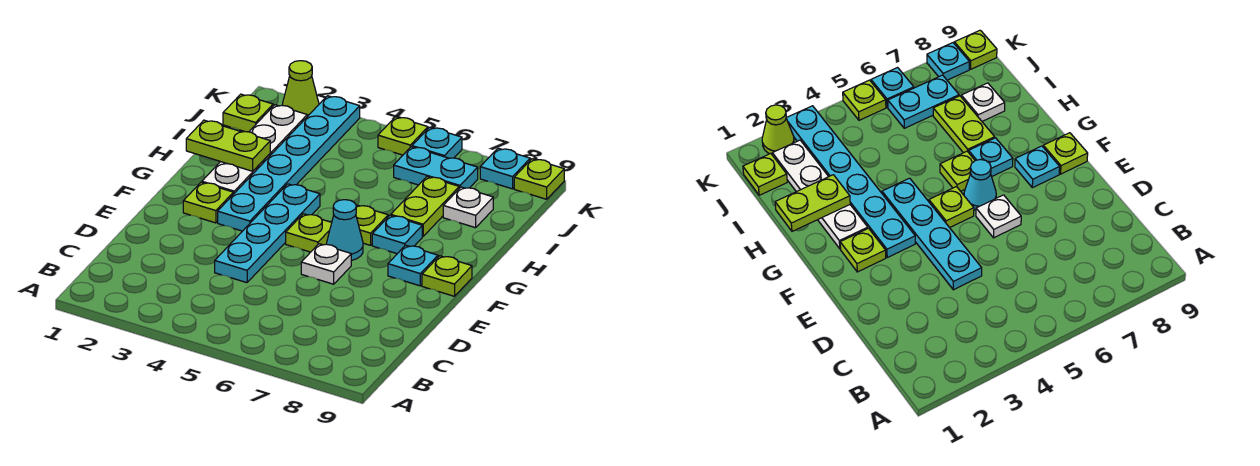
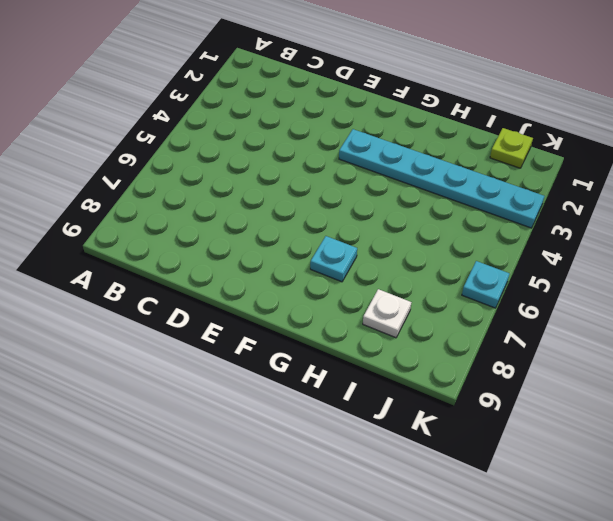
none -> cyan 1x4 plate [215,184,320,283]
none -> white 1x1 plate [301,244,351,284]
none -> lime 1x1 plate [183,182,233,223]

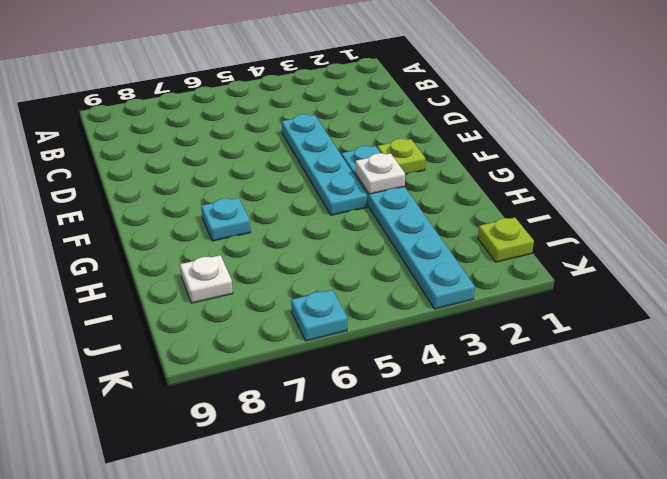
white 1x1 plate [355,153,405,194] -> white 1x1 plate moved to [301,244,351,284]
none -> lime 1x1 plate [286,214,332,252]
none -> cyan 1x1 cone [327,200,363,260]
none -> cyan 1x1 plate [388,245,438,286]

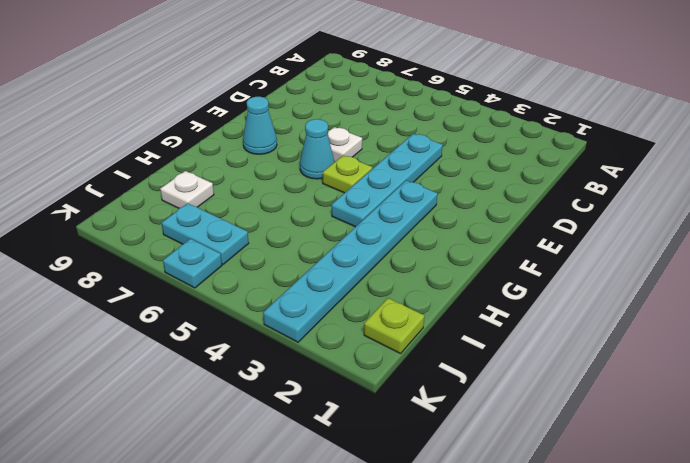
cyan 1x1 cone [243,97,277,154] -> cyan 1x1 plate [388,245,438,286]
none -> lime 1x1 plate [183,182,233,223]
none -> lime 1x1 plate [422,256,472,296]
none -> white 1x4 plate [202,105,307,194]

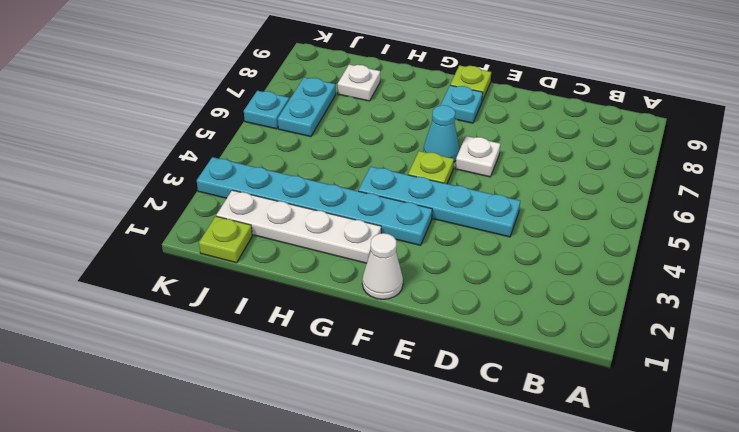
white 1x1 cone [362,233,403,299] -> none
none -> lime 1x1 plate [183,182,233,223]
none -> lime 1x1 plate [356,205,388,245]
none -> cyan 1x1 plate [372,215,422,254]

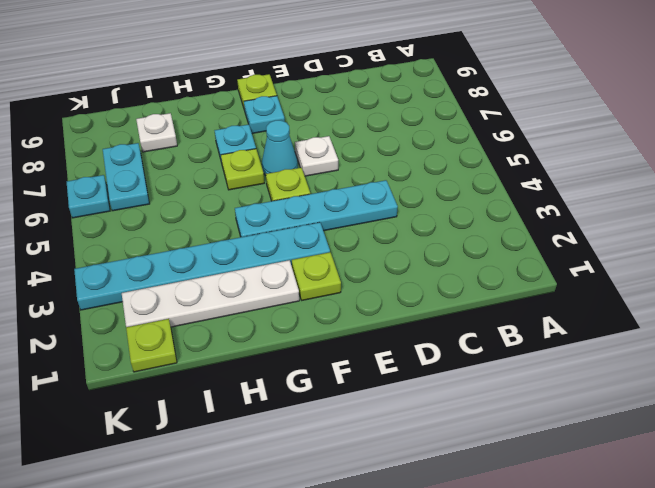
none -> lime 1x2 plate [391,177,459,236]
none -> lime 1x1 cone [282,61,319,117]
none -> lime 1x1 plate [378,117,428,155]

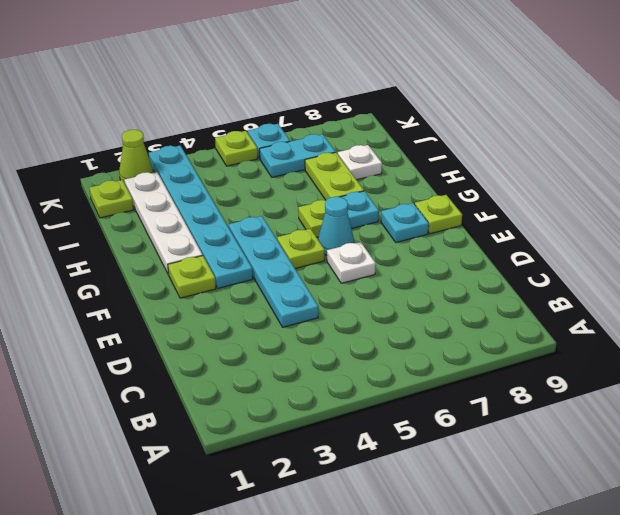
none -> cyan 1x1 plate [480,148,530,189]
none -> lime 1x1 plate [514,159,564,199]
none -> lime 1x2 plate [186,120,270,171]

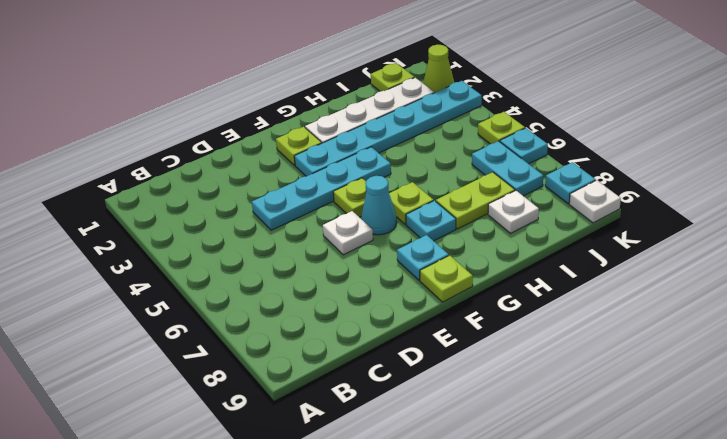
white 1x1 plate [569,180,621,223] -> lime 1x1 plate [514,159,564,199]
none -> lime 1x2 plate [186,120,270,171]

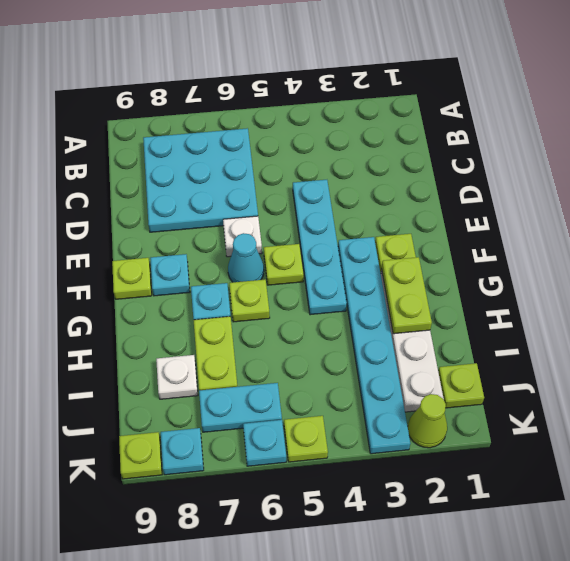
cyan 3x3 plate [143,128,258,232] -> none
lime 1x2 plate [382,257,432,334] -> lime 1x2 plate turned to [186,120,270,171]

